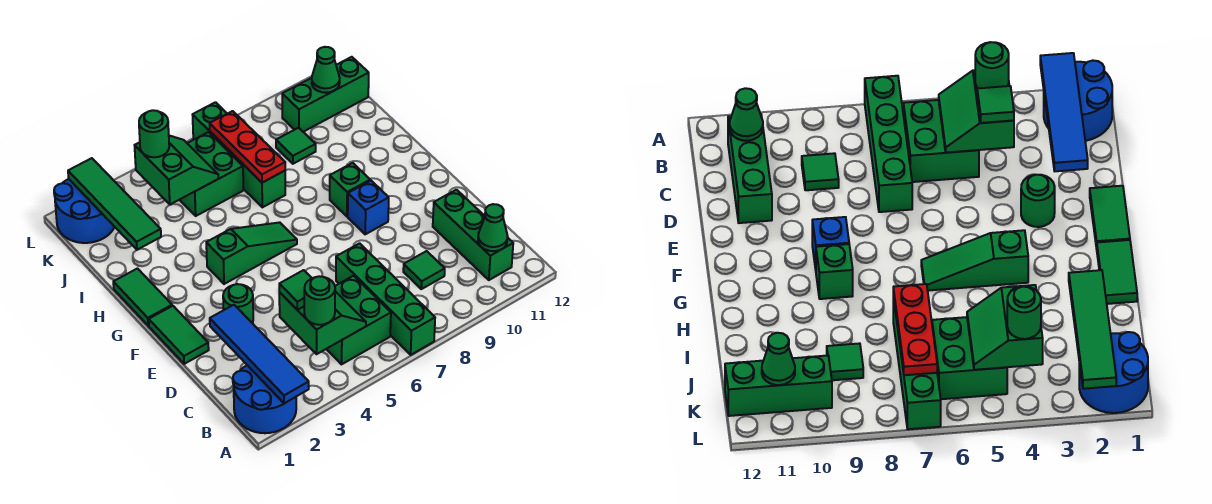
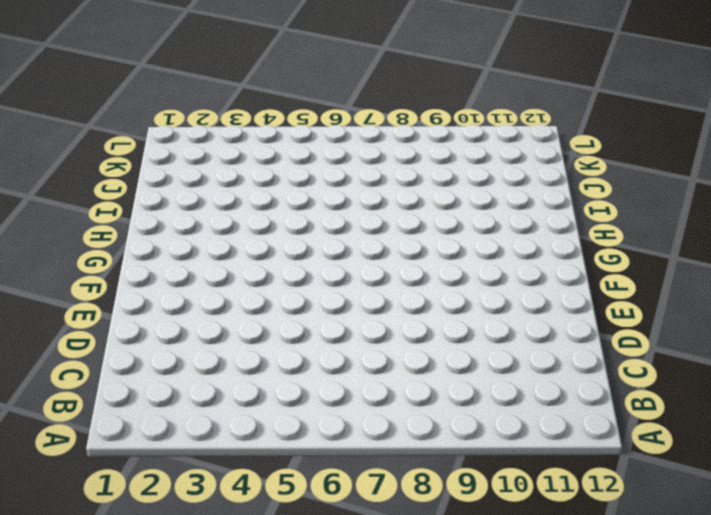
none -> blue 2x2 round brick [233,365,296,433]
none -> green 1x4 brick [336,243,435,355]
none -> green 2x2 brick [327,276,391,364]

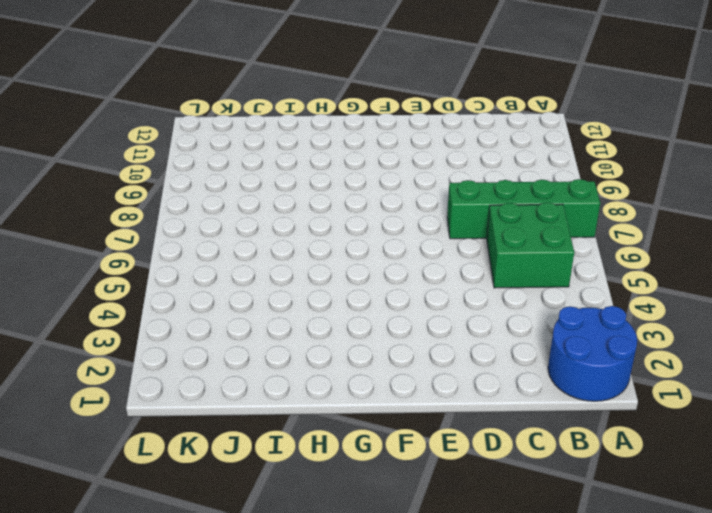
none -> green 1x3 brick [433,190,513,280]
none -> green 1x1 tile [403,251,445,289]
none -> green 1x2 tile [149,306,209,364]

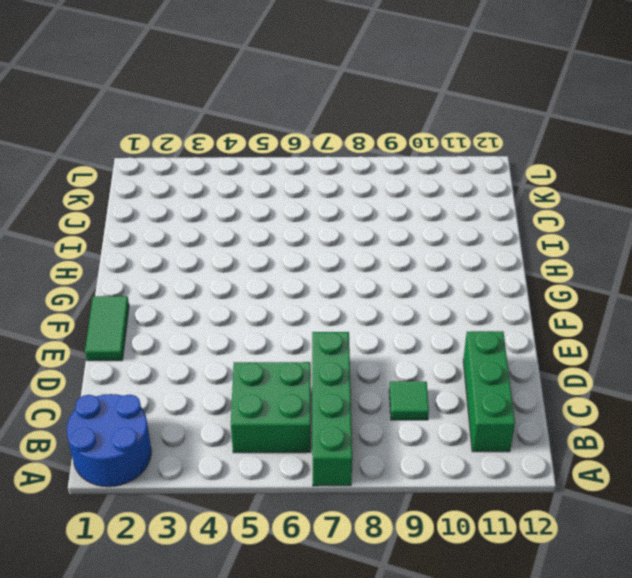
none -> green 1x1 round brick [223,284,253,323]
none -> blue 1x1 brick [348,181,389,234]
none -> green 1x2 tile [113,269,172,326]

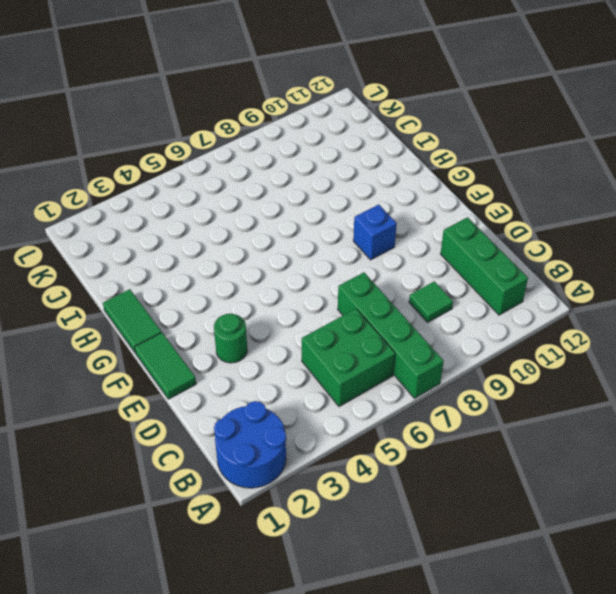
none -> green 1x3 slope [206,222,297,284]
none -> green 1x1 brick [330,163,370,216]
none -> green 1x4 brick [193,102,285,207]

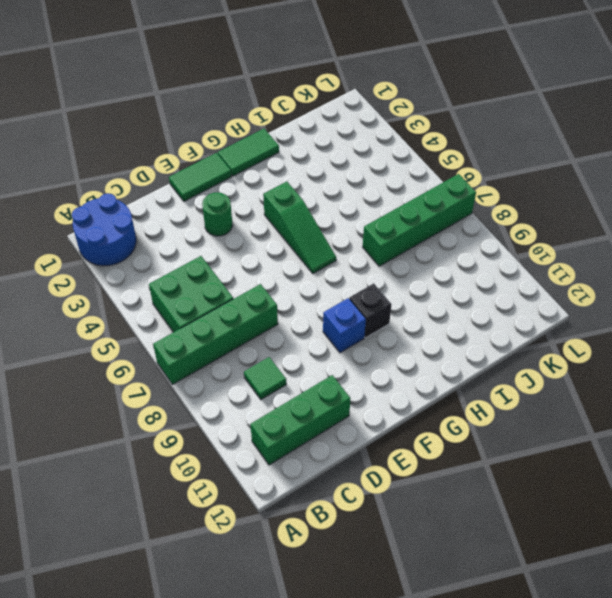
black 1x1 brick [349,283,392,338] -> green 1x1 brick [330,163,370,216]
none -> green 2x2 brick [180,132,243,216]
none -> green 1x1 tile [276,128,316,164]
none -> blue 2x2 round brick [54,179,114,243]

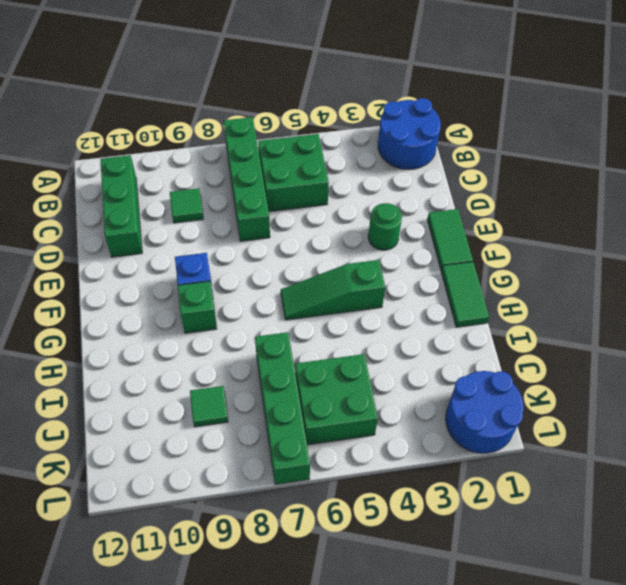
none -> green 1x3 brick [282,57,369,132]
none -> blue 1x4 tile [210,305,309,403]
none -> green 2x2 slope [279,291,366,354]

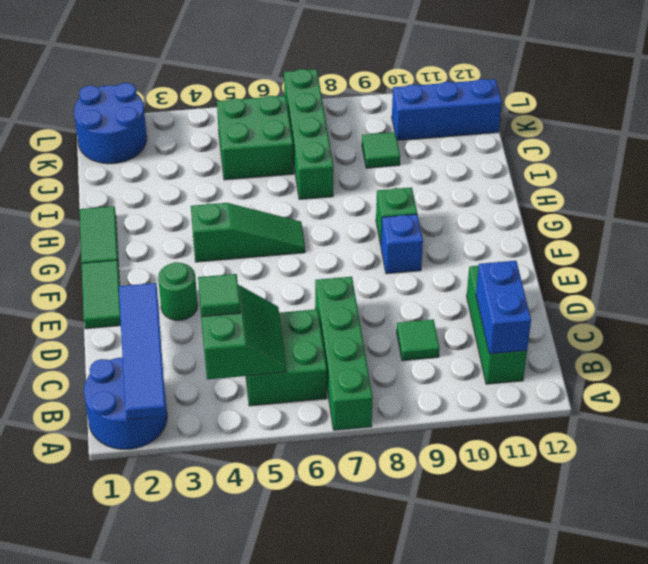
blue 1x2 brick [476,261,531,354] -> green 1x1 cone [478,204,508,251]
blue 1x3 brick [392,79,502,141] -> green 1x3 brick [282,57,369,132]
none -> green 1x4 tile [68,158,161,250]
none -> red 1x3 plate [210,111,285,183]
none -> green 2x2 slope [135,136,218,204]

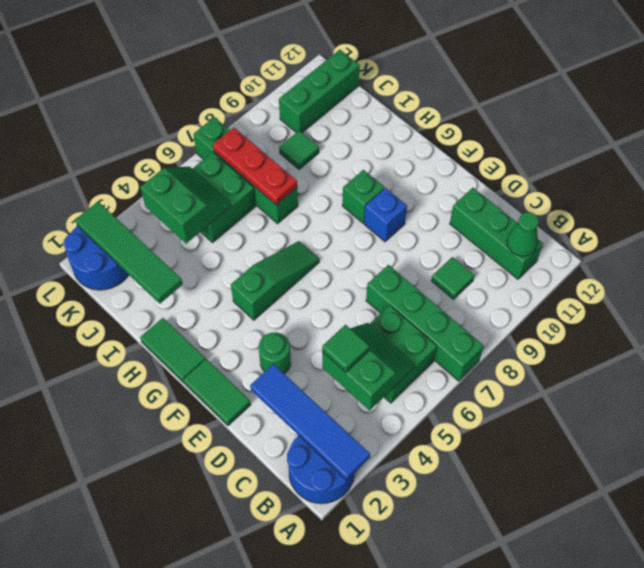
none -> green 1x1 cone [312,47,340,93]
none -> green 1x1 round brick [304,276,335,325]
none -> green 1x1 round brick [139,110,169,157]

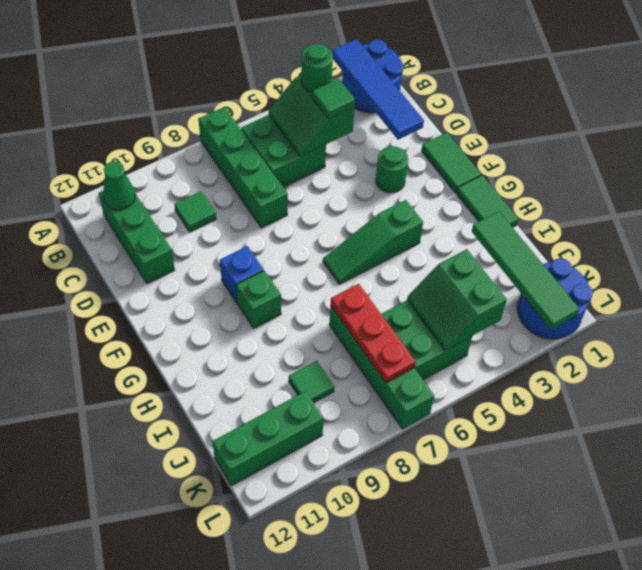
none -> green 1x1 cone [312,47,340,93]
none -> green 1x1 round brick [139,110,169,157]

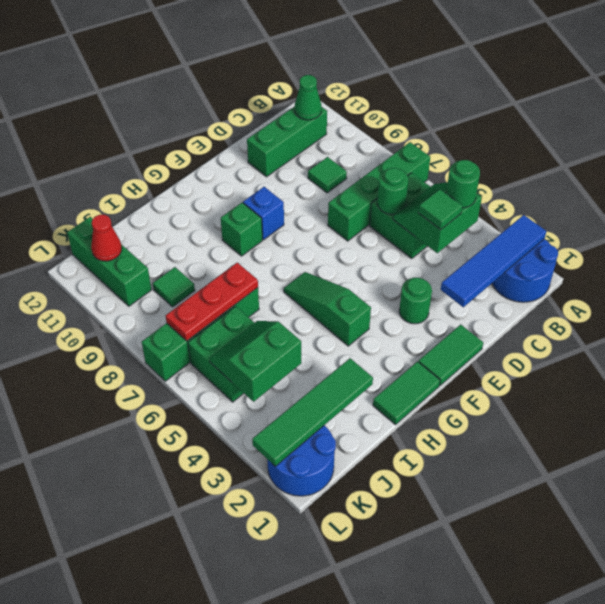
green 1x1 round brick [377,168,408,214] -> green 1x1 round brick moved to [139,110,169,157]
red 1x1 cone [91,215,122,261] -> green 1x1 cone [312,47,340,93]

